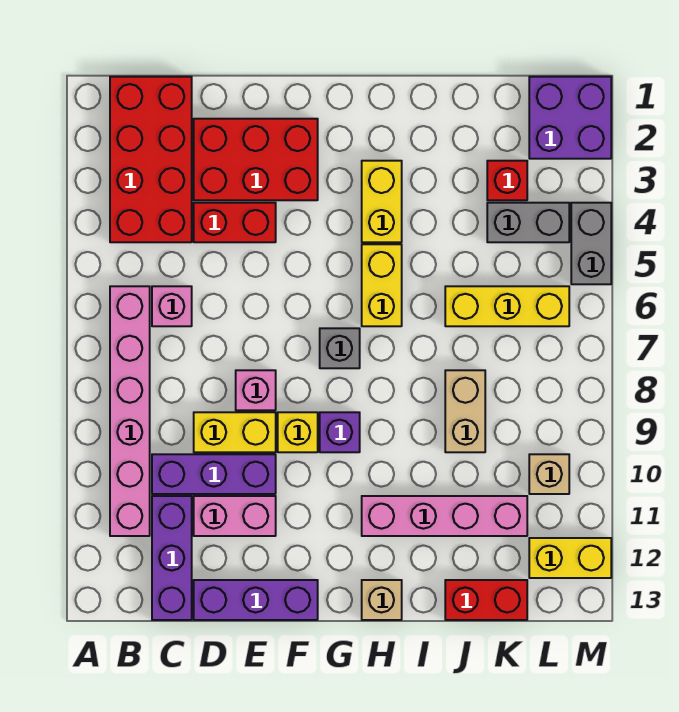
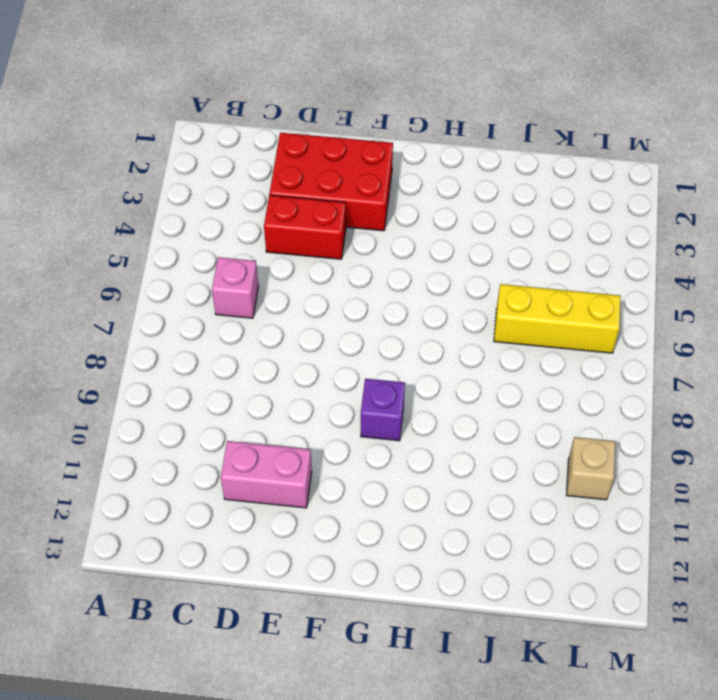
none -> red 2x4 brick [110,77,192,242]
none -> pink 1x6 brick [110,286,150,536]
none -> purple 1x3 brick [152,454,276,494]

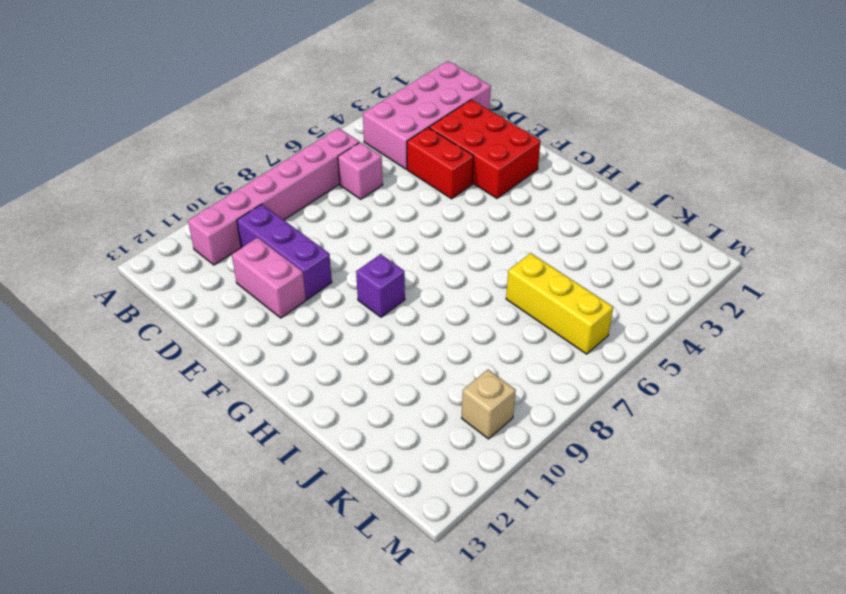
pink 2x4 brick [363,61,491,169] -> red 2x4 brick [110,77,192,242]
none -> purple 1x3 brick [152,496,192,620]
none -> yellow 1x2 brick [194,412,276,452]
none -> purple 1x3 brick [194,580,318,620]

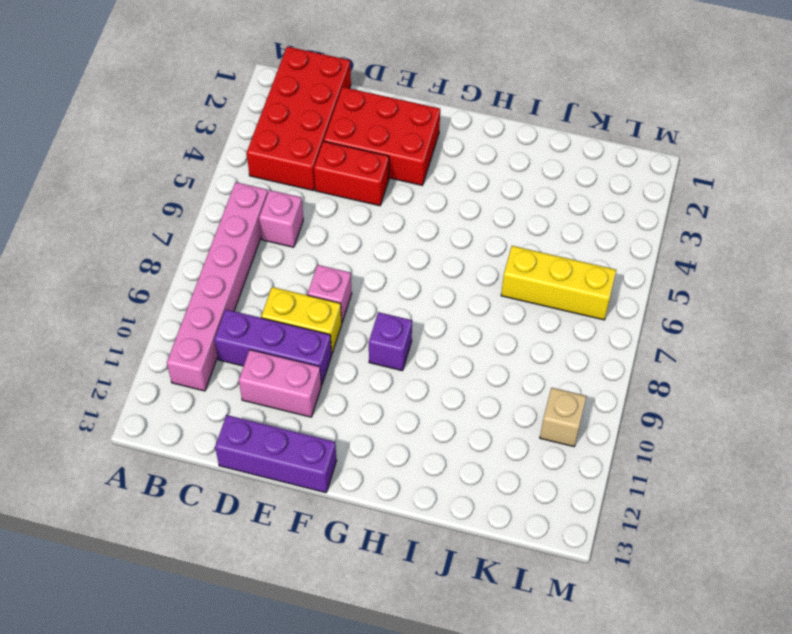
none -> purple 1x3 brick [152,496,192,620]
none -> yellow 1x1 brick [278,412,318,452]
none -> grey 1x1 brick [320,328,360,368]

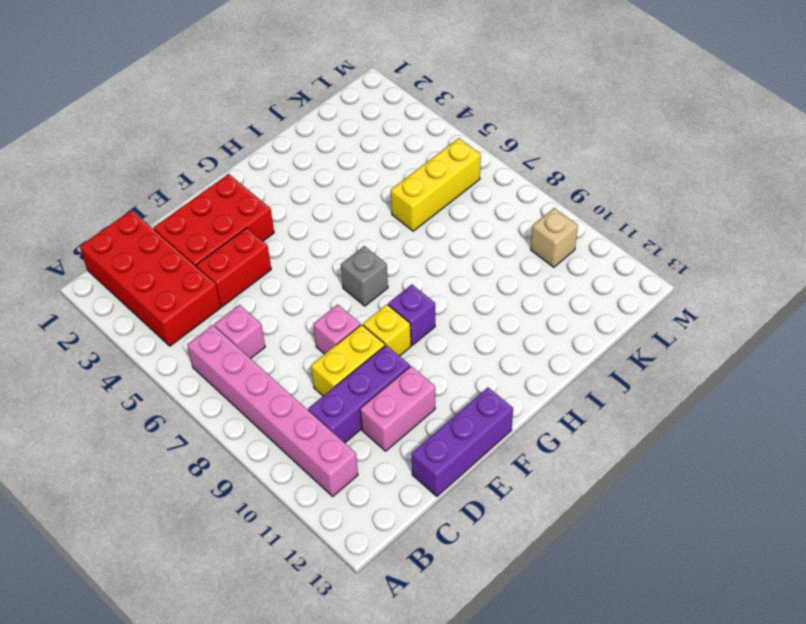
none -> purple 1x3 brick [152,496,192,620]
none -> yellow 1x2 brick [362,161,402,242]
none -> yellow 1x2 brick [362,244,402,326]

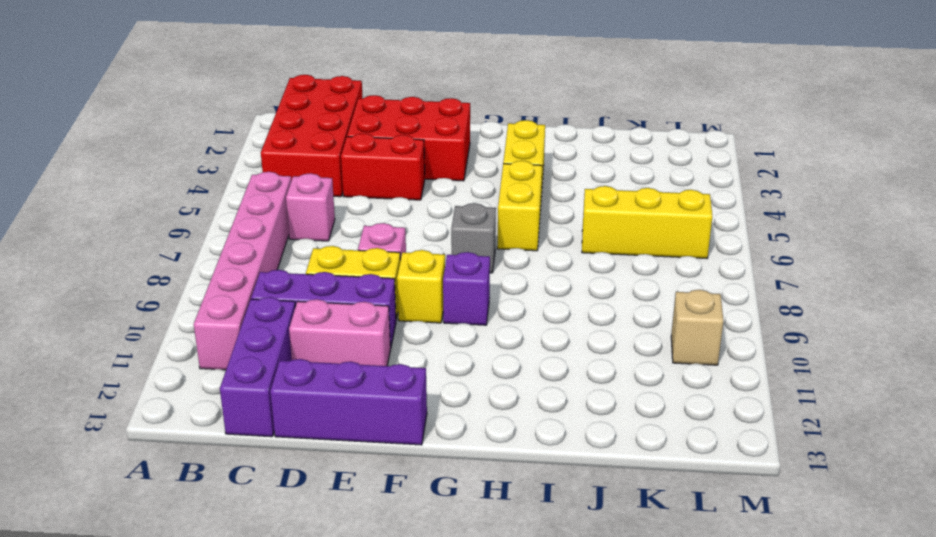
none -> pink 1x4 brick [362,496,527,536]
none -> tan 1x1 brick [362,580,402,620]
none -> tan 1x2 brick [445,370,485,452]

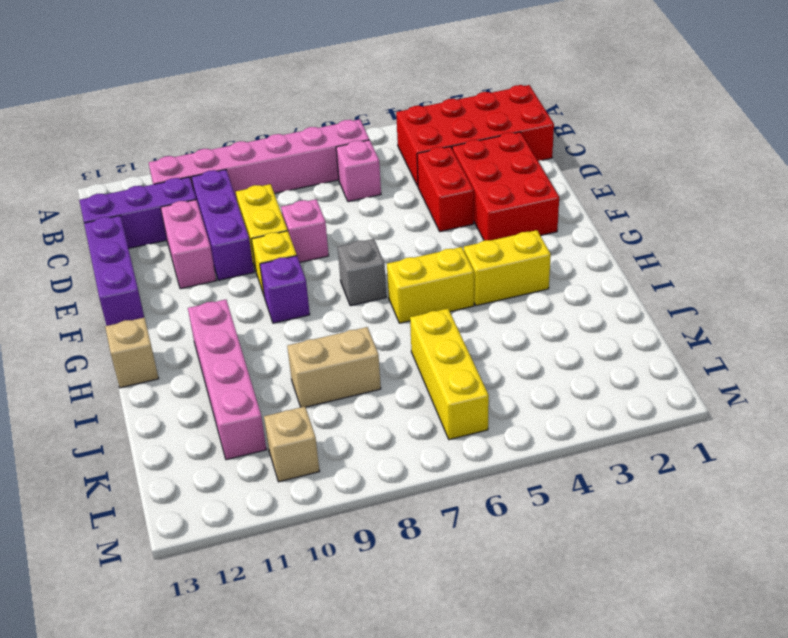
none -> red 1x2 brick [445,580,527,620]
none -> red 1x1 brick [487,161,527,200]
none -> grey 1x2 brick [487,203,569,242]

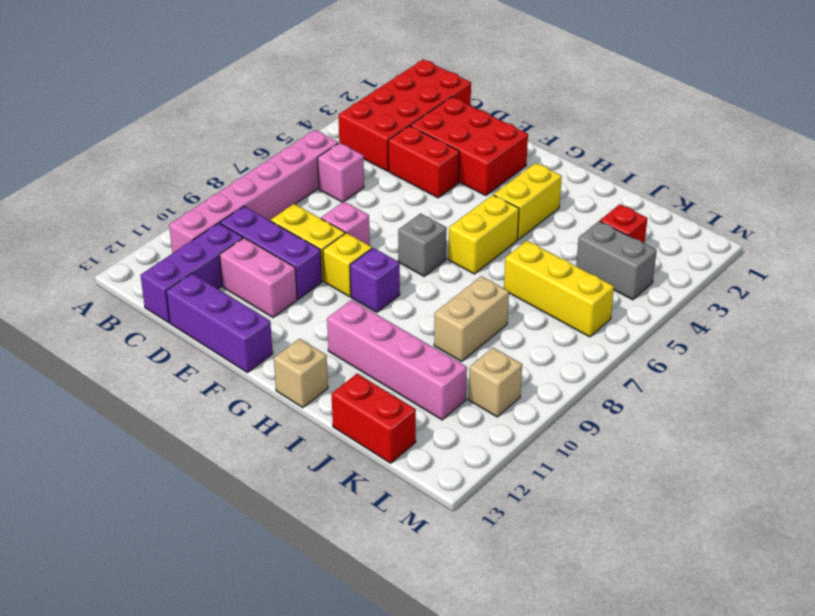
none -> purple 2x2 brick [529,77,611,159]
none -> yellow 1x2 brick [529,538,611,578]
none -> grey 1x2 brick [571,203,611,284]

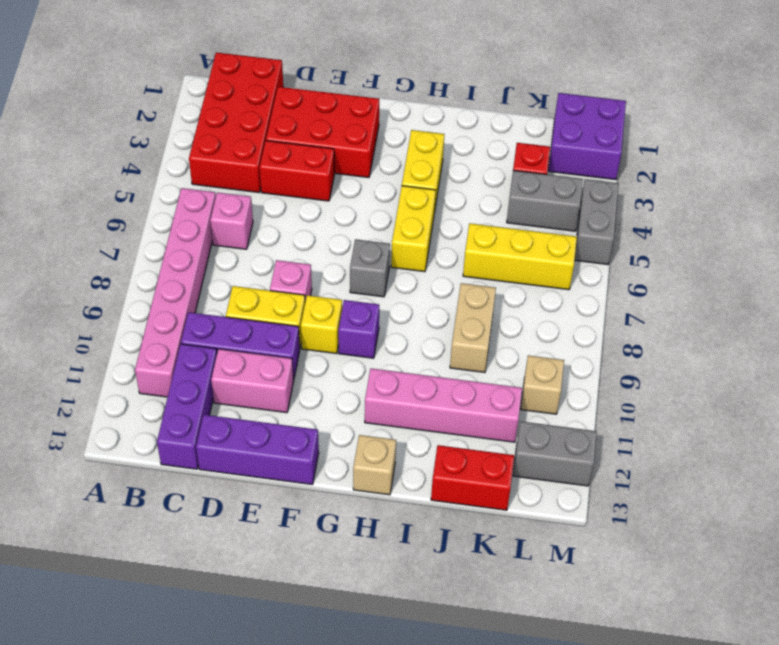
grey 1x2 brick [513,421,597,486] -> yellow 1x2 brick [529,538,611,578]

